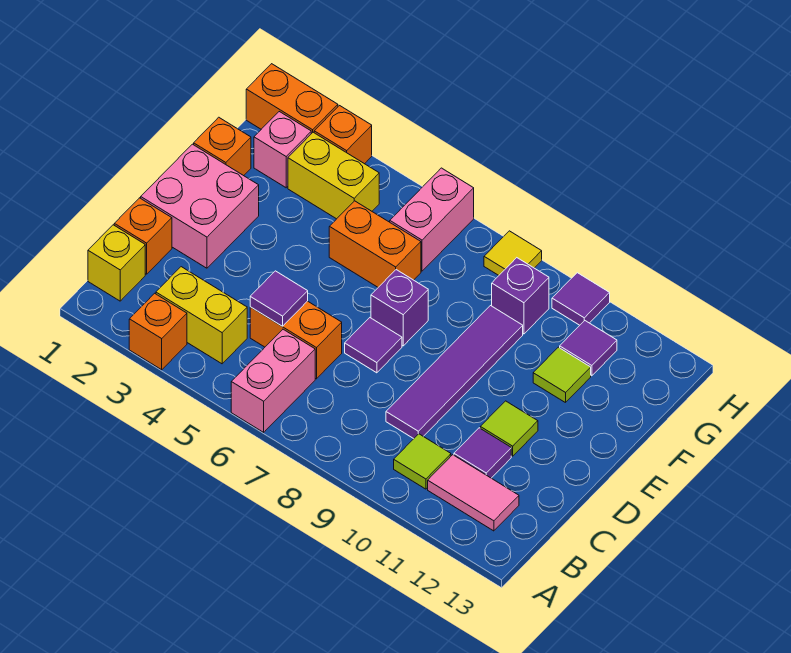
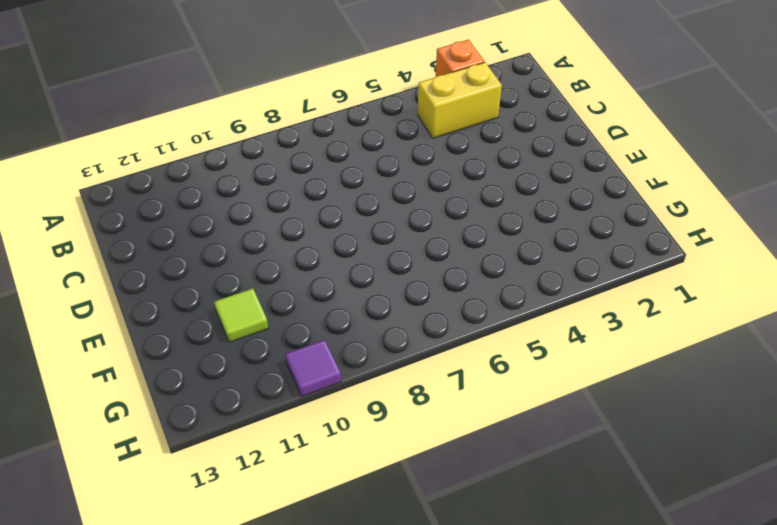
none -> pink 1x2 brick [231,329,315,432]
none -> yellow 1x1 brick [88,225,145,301]
none -> lime 1x1 tile [394,434,451,489]

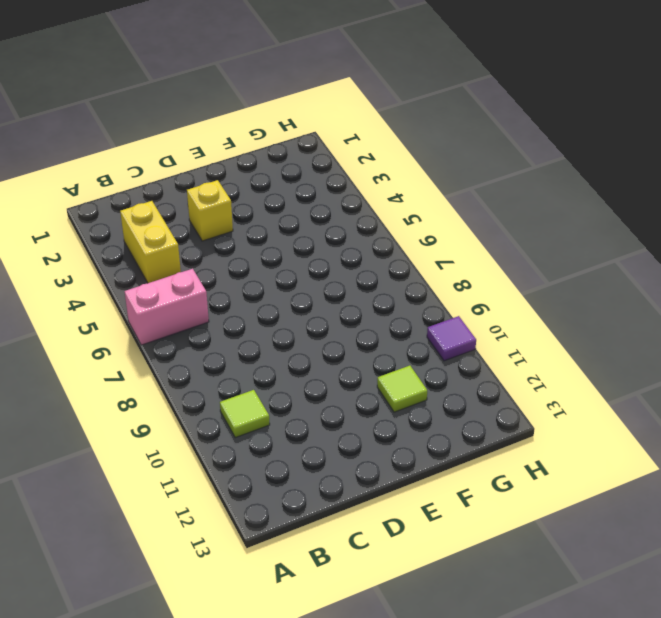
yellow 1x1 brick [187,180,233,241] -> yellow 1x1 brick moved to [88,225,145,301]
none -> orange 1x1 brick [129,293,187,370]
none -> pink 1x2 tile [428,455,519,531]
none -> orange 1x1 brick [114,198,172,274]

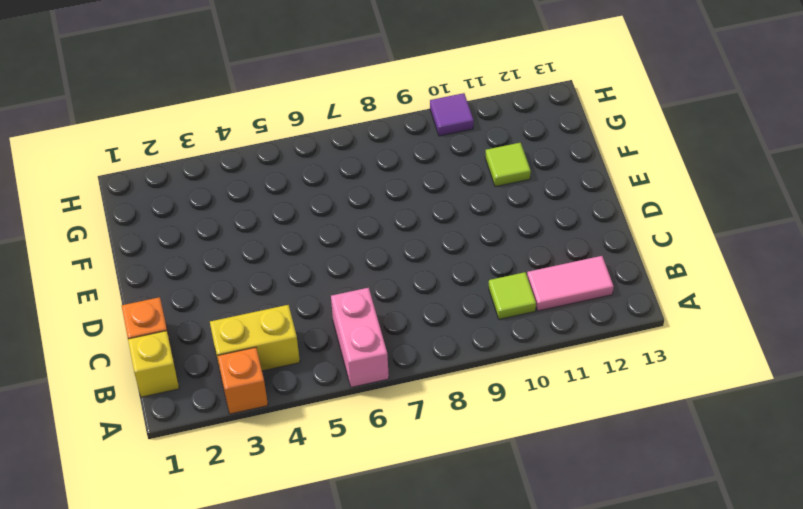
none -> orange 1x2 brick [250,301,342,379]
none -> purple 1x4 tile [386,306,523,439]
none -> purple 1x1 tile [454,428,511,478]

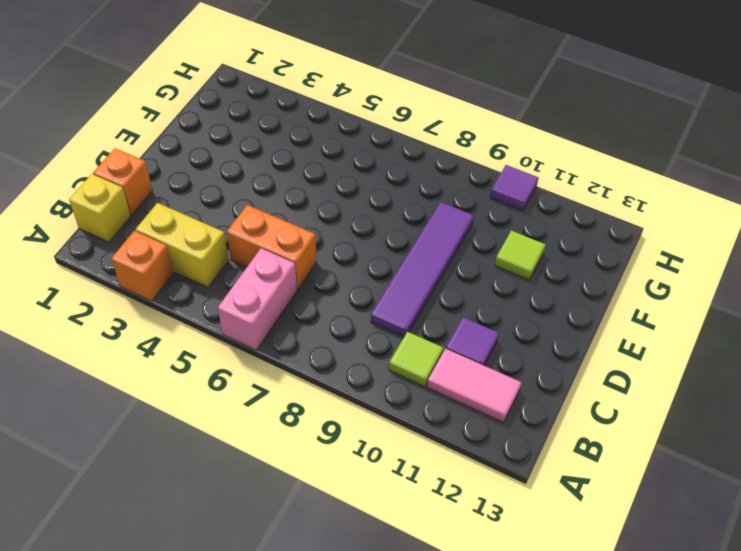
none -> pink 2x2 brick [141,144,259,268]
none -> purple 1x1 tile [345,318,402,373]
none -> lime 1x1 tile [480,401,538,456]

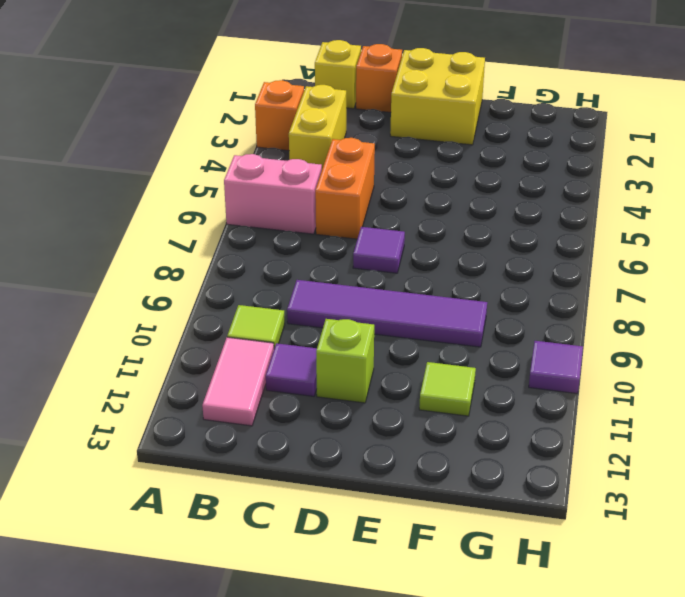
yellow 2x2 brick [390,48,485,145] -> pink 2x2 brick [141,144,259,268]
lime 1x1 brick [316,319,374,403] -> lime 1x1 tile [480,401,538,456]
none -> purple 1x1 brick [371,270,428,346]
none -> orange 1x1 brick [194,117,251,176]
none -> orange 1x2 brick [329,201,421,287]

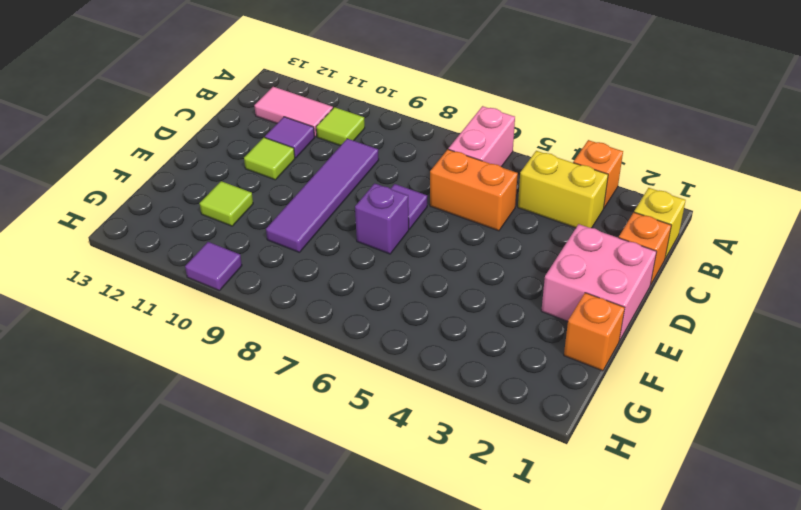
none -> orange 1x2 brick [329,201,421,287]
none -> pink 1x1 brick [254,112,311,188]
none -> yellow 1x2 brick [288,132,379,219]

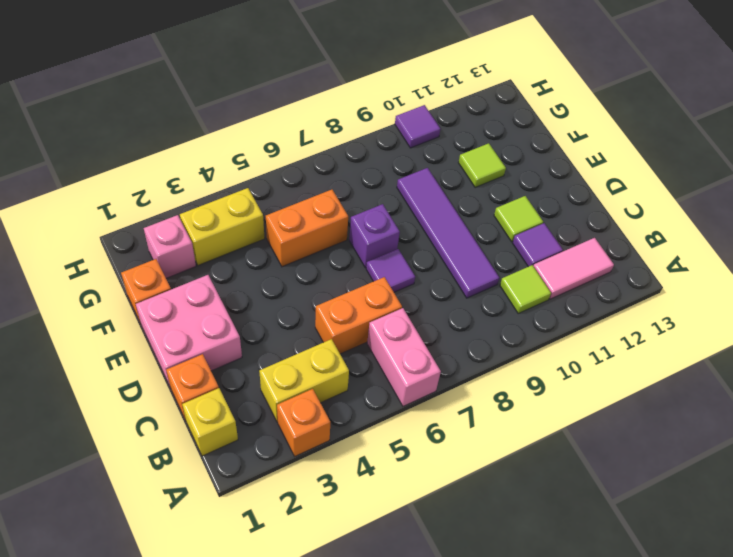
none -> pink 1x2 brick [390,168,474,271]
none -> purple 1x1 brick [492,258,549,334]
none -> purple 1x1 tile [560,321,617,376]

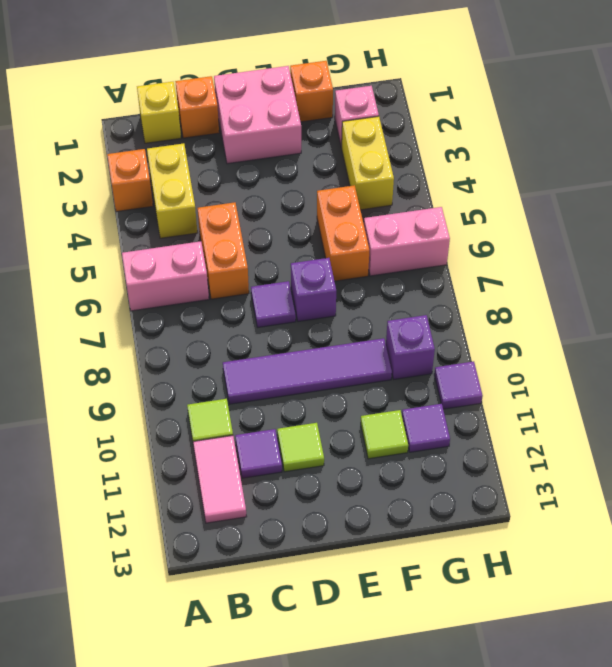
none -> orange 1x2 brick [246,64,338,134]
none -> orange 1x1 brick [314,106,372,164]
none -> yellow 1x1 tile [484,231,542,275]

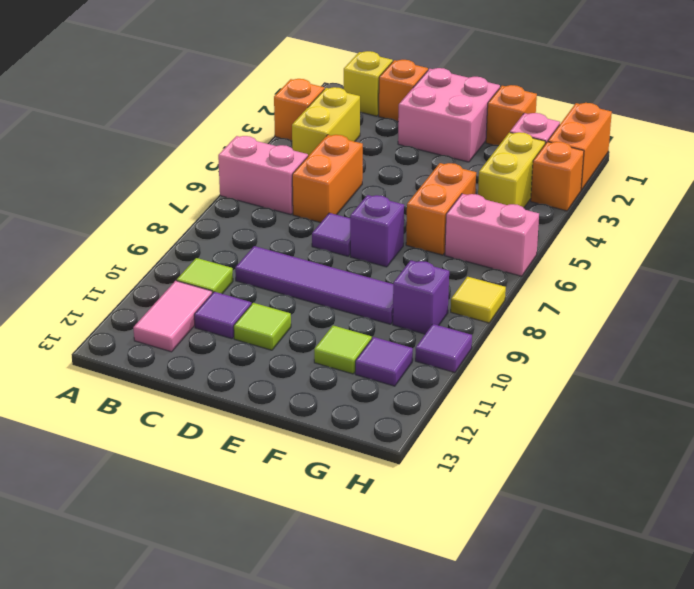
none -> purple 1x1 tile [250,271,308,326]

